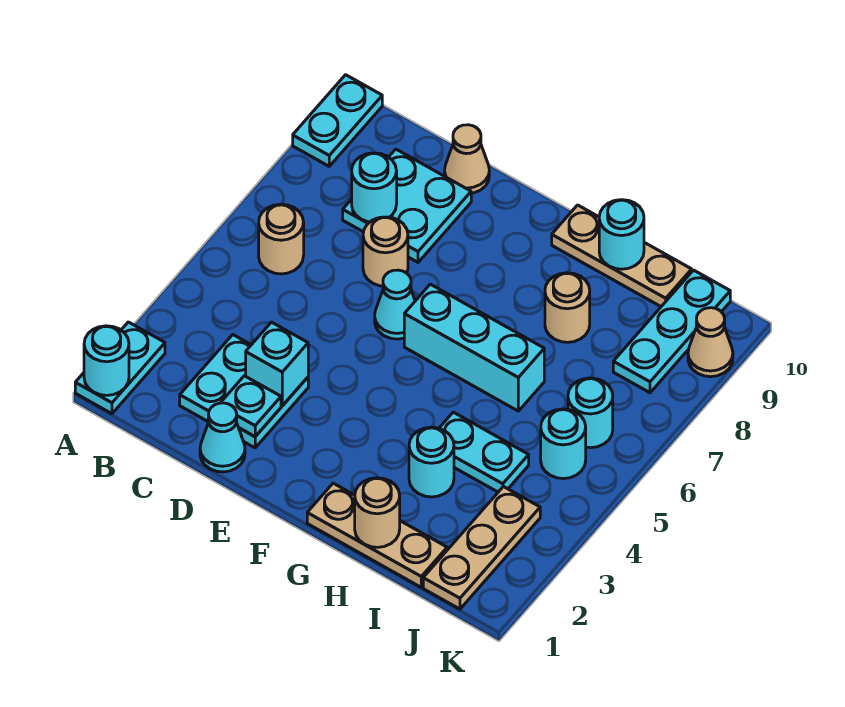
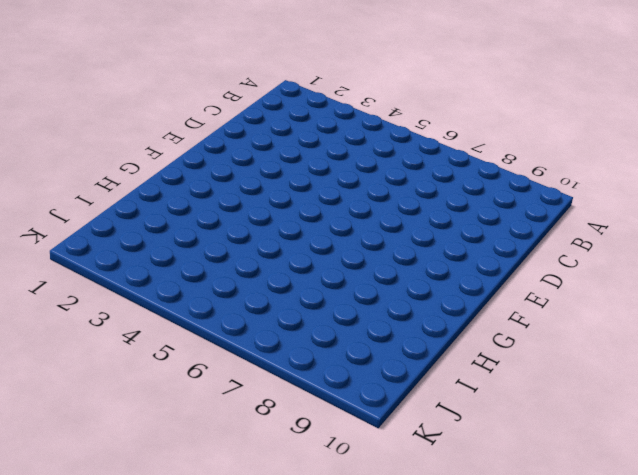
none -> cyan 1x2 plate [75,322,165,414]
none -> cyan 1x2 plate [293,75,382,166]
none -> tan 1x1 round brick [259,204,304,274]

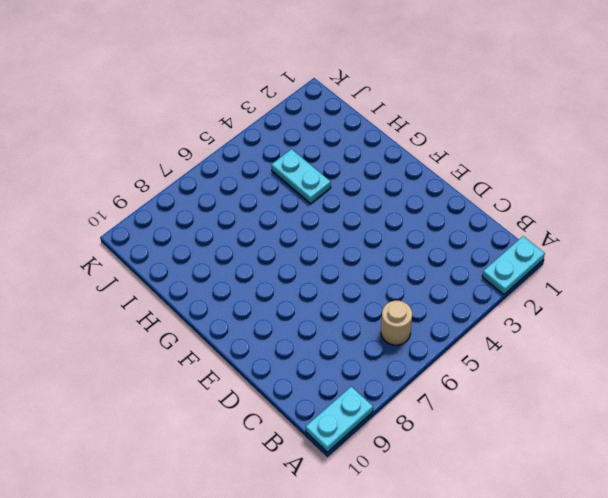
none -> cyan 2x2 plate [180,335,308,448]
none -> cyan 2x2 plate [343,149,471,262]
none -> cyan 1x1 cone [200,403,245,472]

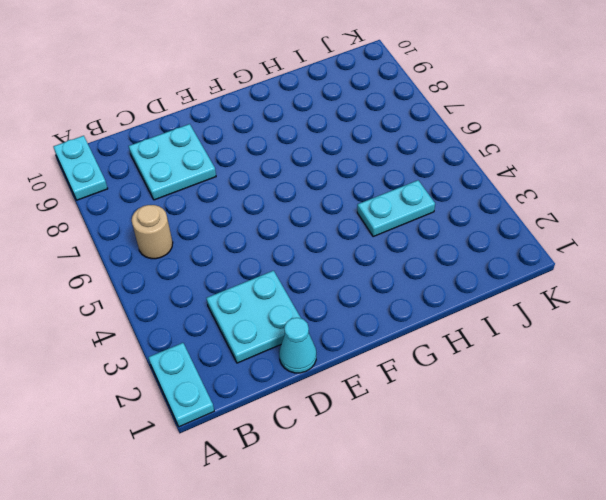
none -> tan 1x1 round brick [363,217,408,286]
none -> tan 1x1 cone [445,125,489,193]
none -> cyan 1x1 cone [375,270,415,339]

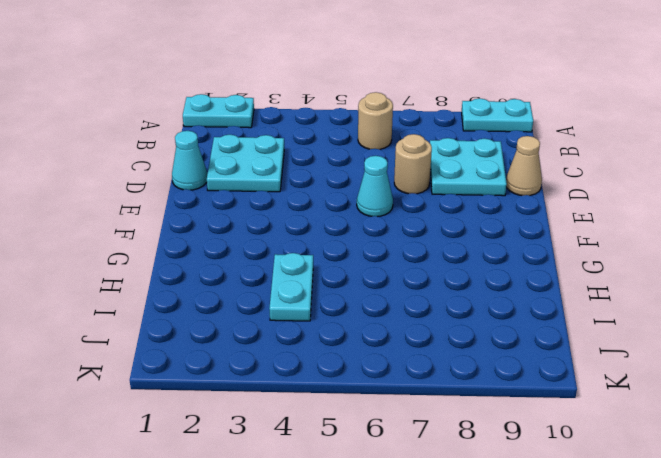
none -> cyan 1x3 brick [404,284,544,411]
none -> tan 1x3 plate [307,483,447,587]
none -> tan 1x3 plate [552,205,692,306]

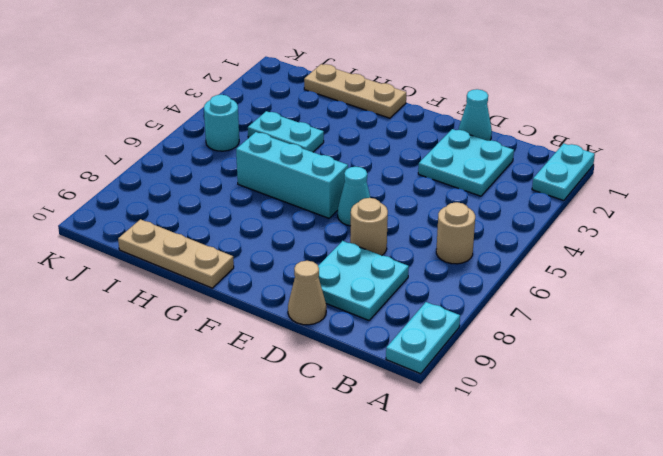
none -> cyan 1x1 round brick [409,427,454,497]
none -> tan 1x1 round brick [545,273,590,342]
none -> tan 1x3 plate [423,487,540,609]

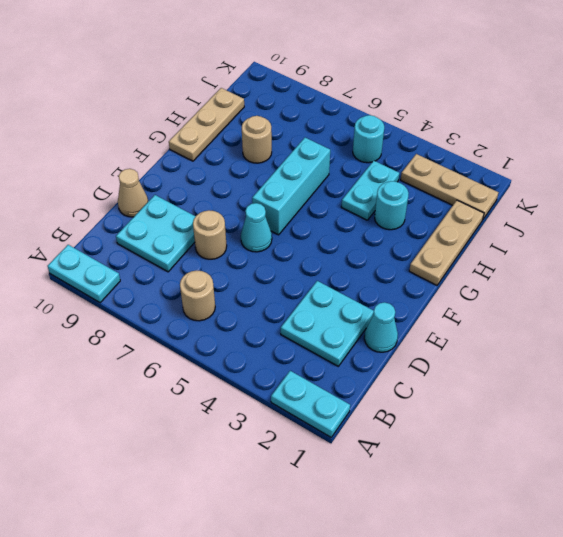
none -> cyan 1x1 round brick [568,378,613,448]
none -> cyan 1x3 plate [613,270,730,393]
none -> tan 1x1 cone [688,308,733,377]

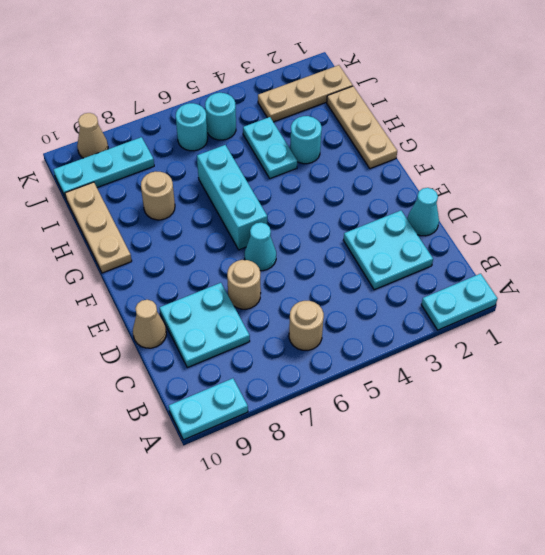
none -> cyan 1x1 round brick [84,326,129,395]
none -> cyan 1x1 round brick [352,153,397,222]
none -> cyan 1x1 plate [221,376,281,437]

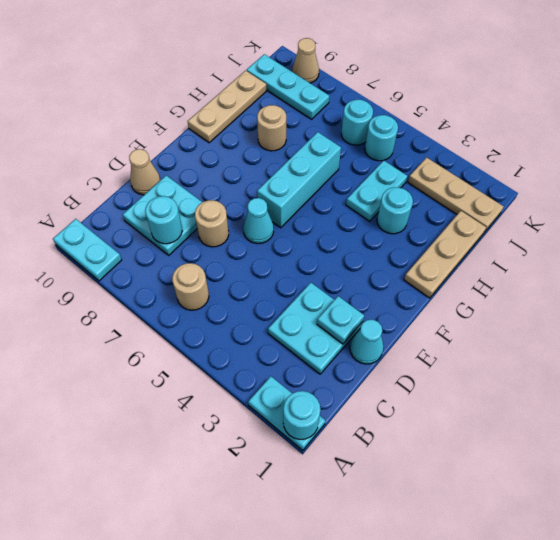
none -> cyan 1x1 brick [246,322,308,406]
none -> tan 1x1 round brick [355,478,400,547]
none -> cyan 1x1 round brick [599,200,644,269]

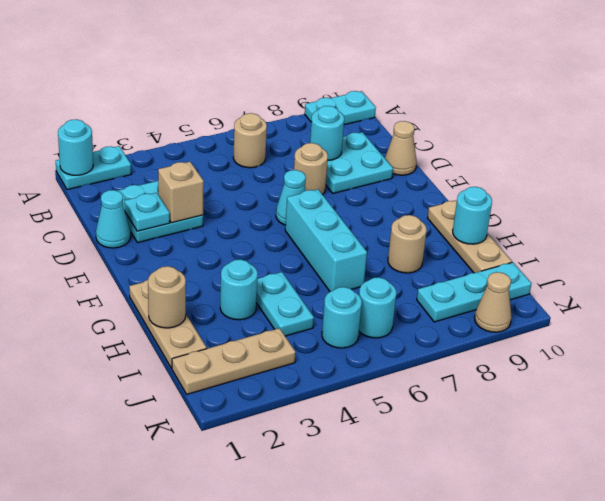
tan 1x1 brick [158,162,204,223] -> cyan 1x1 brick [246,322,308,406]

